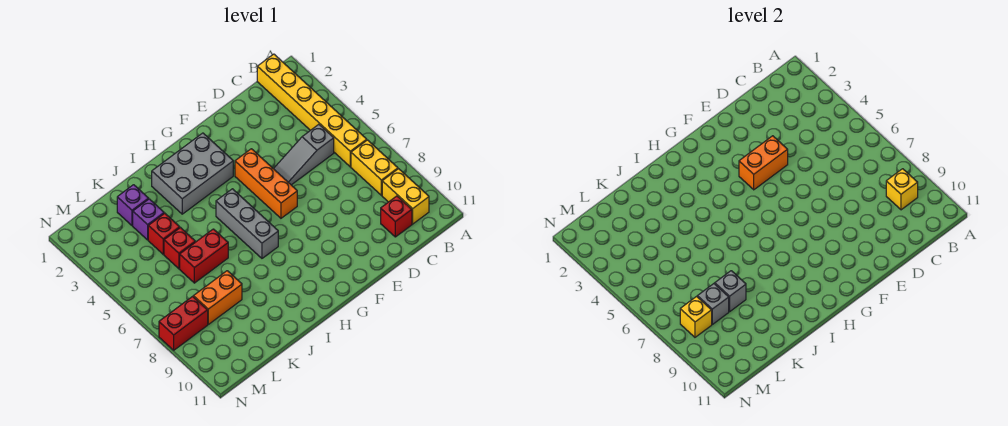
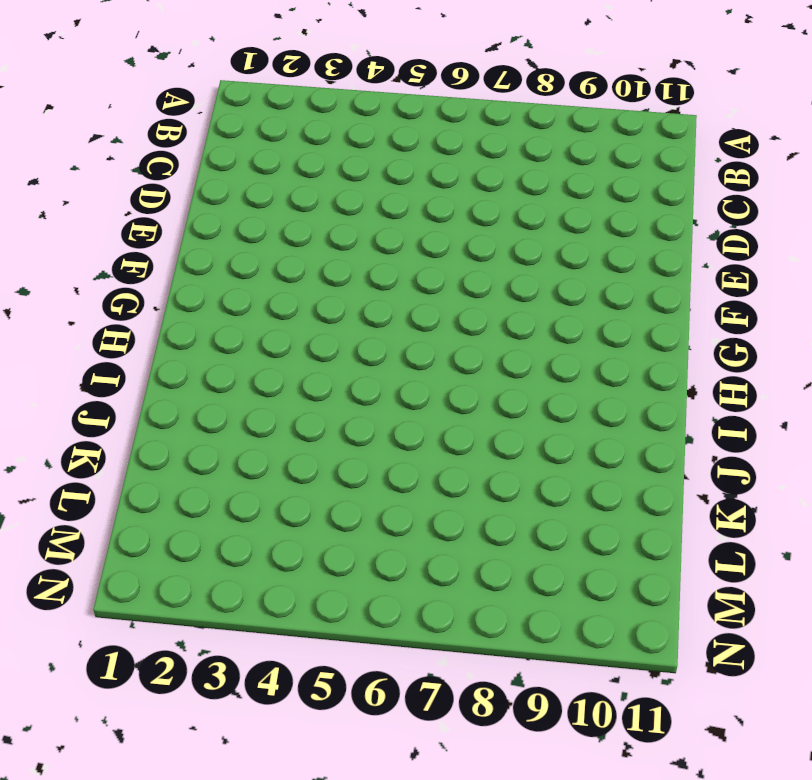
none -> yellow 1x6 brick [257,54,367,167]
none -> yellow 1x2 brick [351,140,398,195]
none -> yellow 1x2 brick [382,169,429,224]

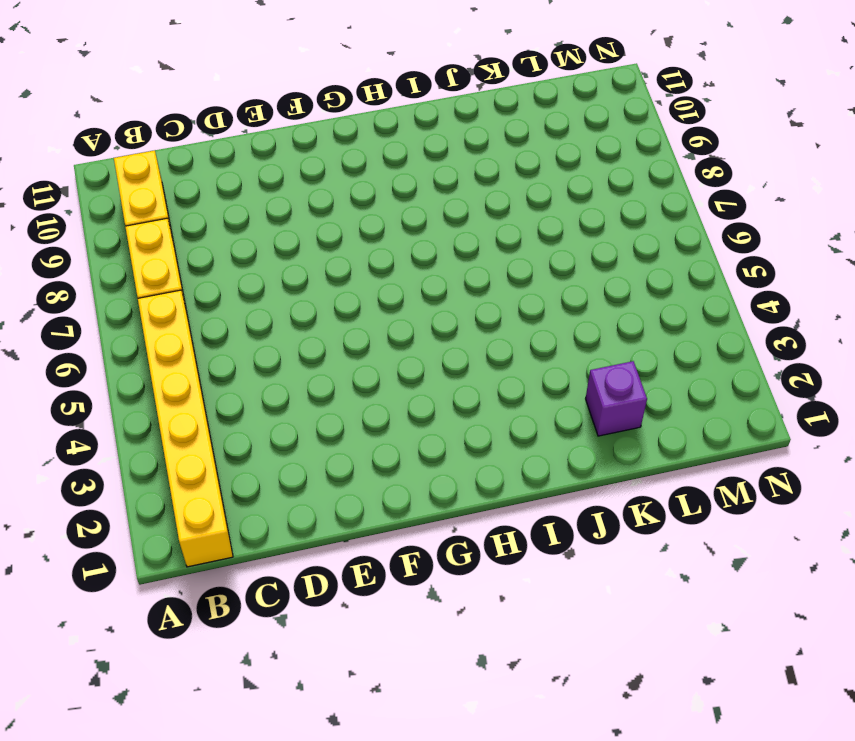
none -> grey 1x3 slope [274,124,334,185]
none -> red 1x1 brick [381,196,412,237]
none -> orange 1x3 brick [235,149,297,218]

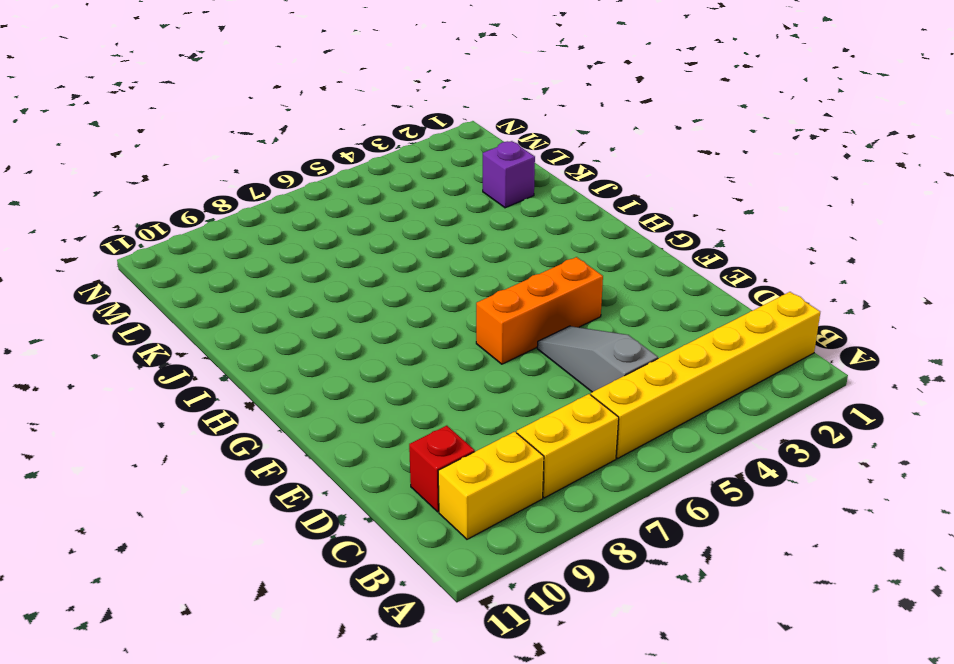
none -> grey 2x3 brick [152,133,233,214]
none -> grey 1x3 brick [216,189,278,258]
none -> red 1x2 brick [180,229,228,283]

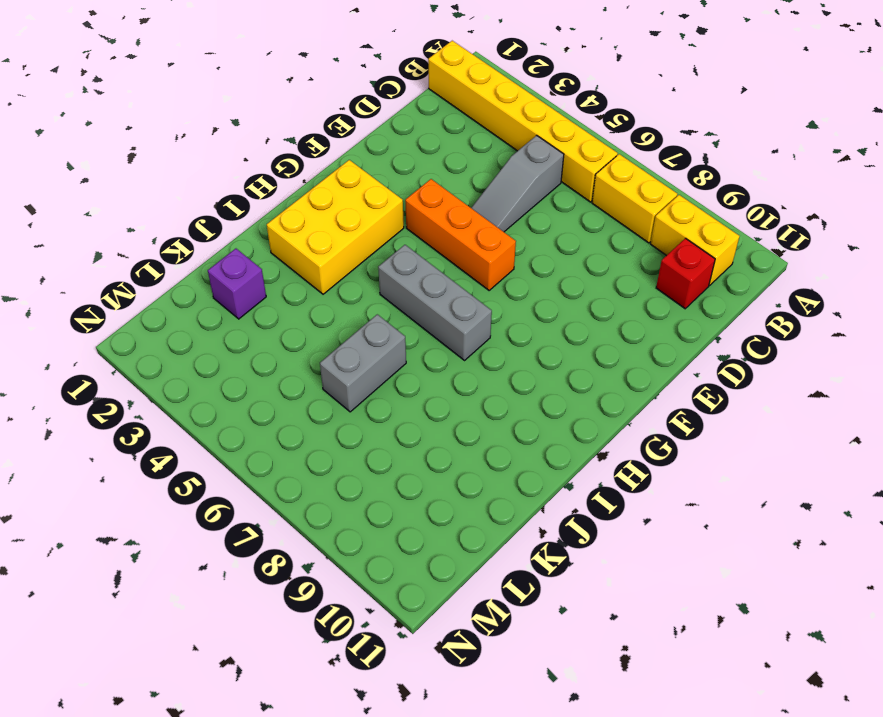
yellow 2x3 brick [267,160,404,294] -> grey 2x3 brick [152,133,233,214]
grey 1x2 brick [320,314,406,412] -> red 1x2 brick [180,229,228,283]
none -> purple 1x1 brick [133,199,164,240]
none -> red 1x1 brick [148,213,180,254]
none -> red 1x1 brick [164,228,195,269]

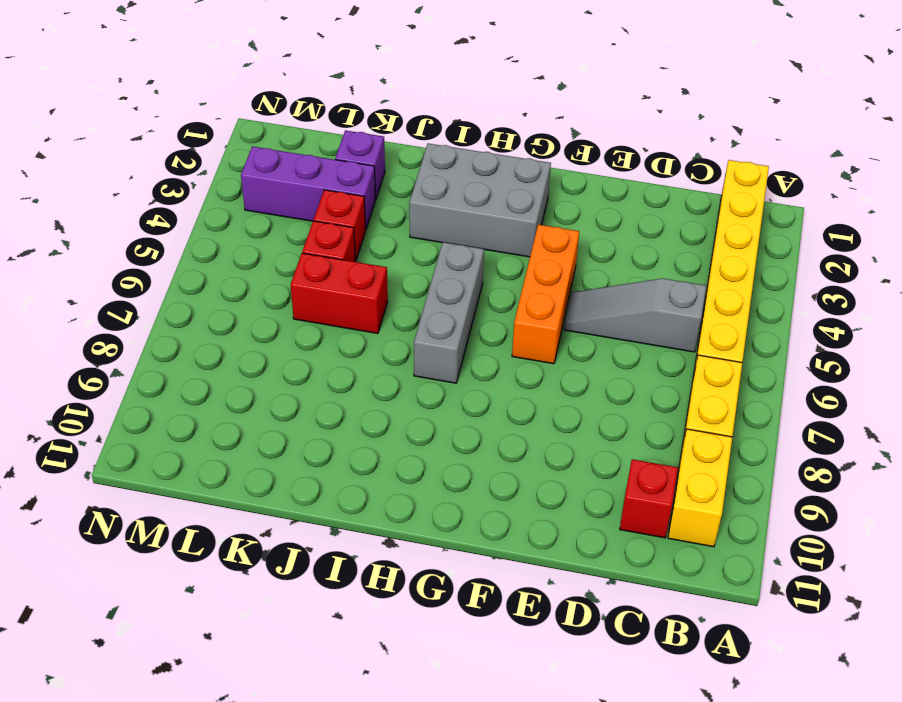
purple 1x3 brick [241,146,375,229] -> purple 1x1 brick [133,199,164,240]
none -> orange 1x2 brick [193,271,242,324]
none -> red 1x2 brick [159,296,208,350]
none -> yellow 1x1 brick [886,169,918,210]

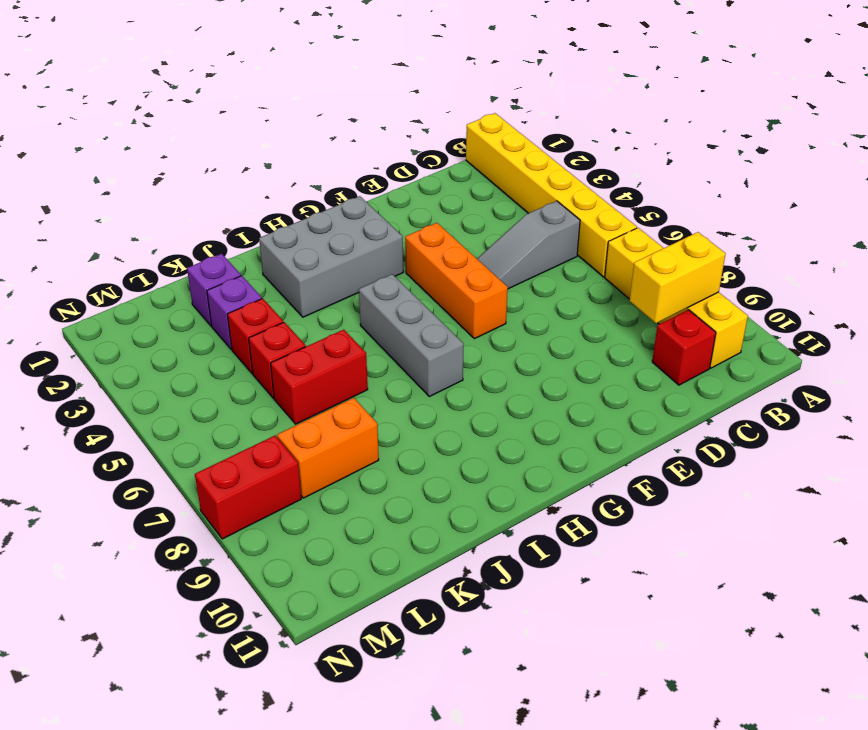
yellow 1x2 brick [630,232,725,323] -> yellow 1x1 brick [886,169,918,210]
none -> orange 1x2 brick [739,136,788,190]
none -> grey 1x1 brick [715,271,746,311]
none -> grey 1x1 brick [697,284,729,324]

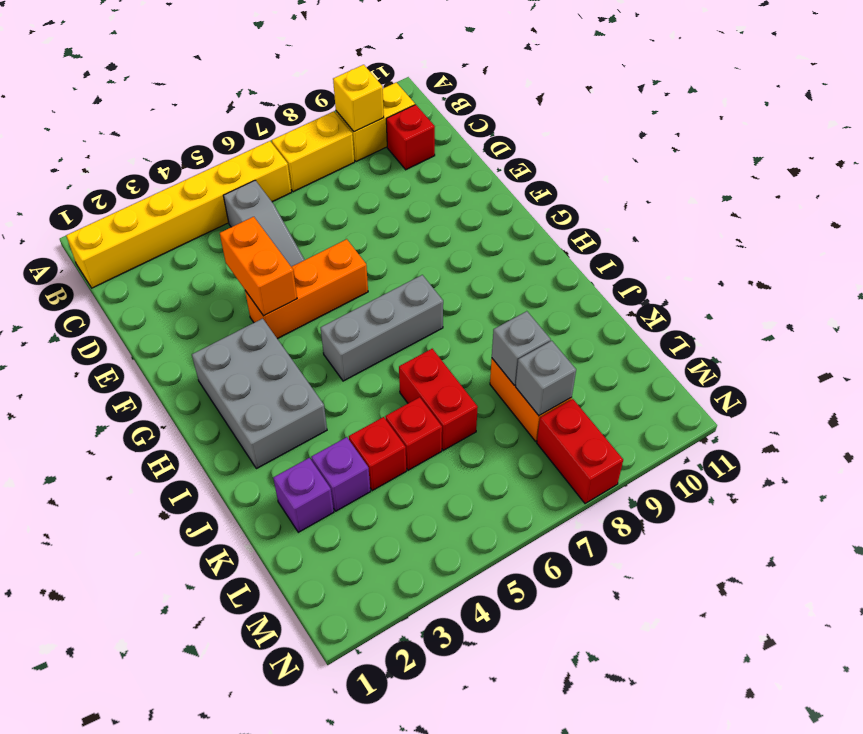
none -> yellow 1x1 brick [680,296,712,337]

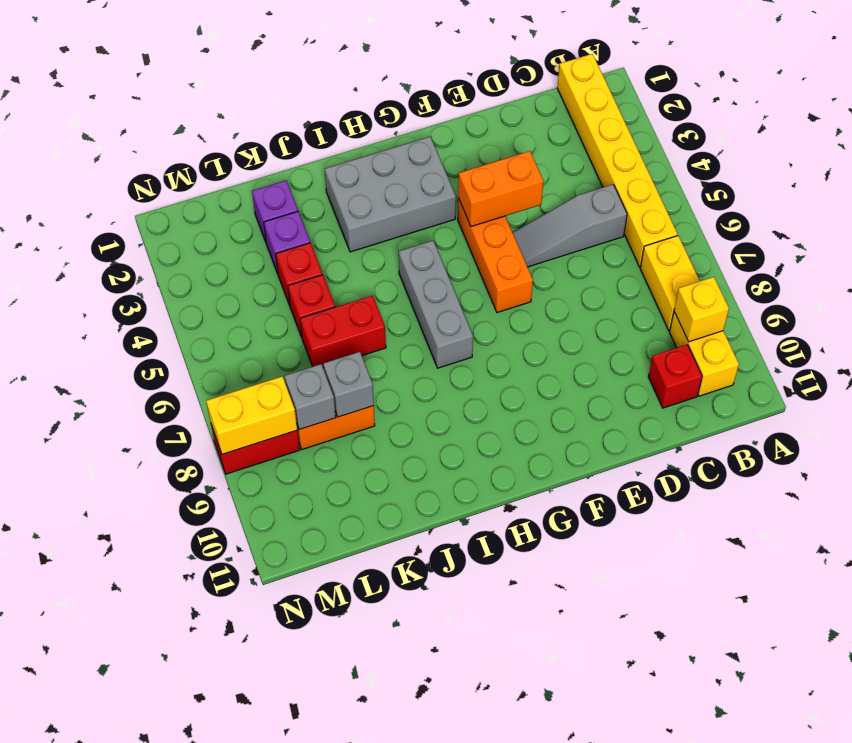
yellow 1x2 brick [206,377,297,454] -> yellow 1x1 brick [680,296,712,337]

